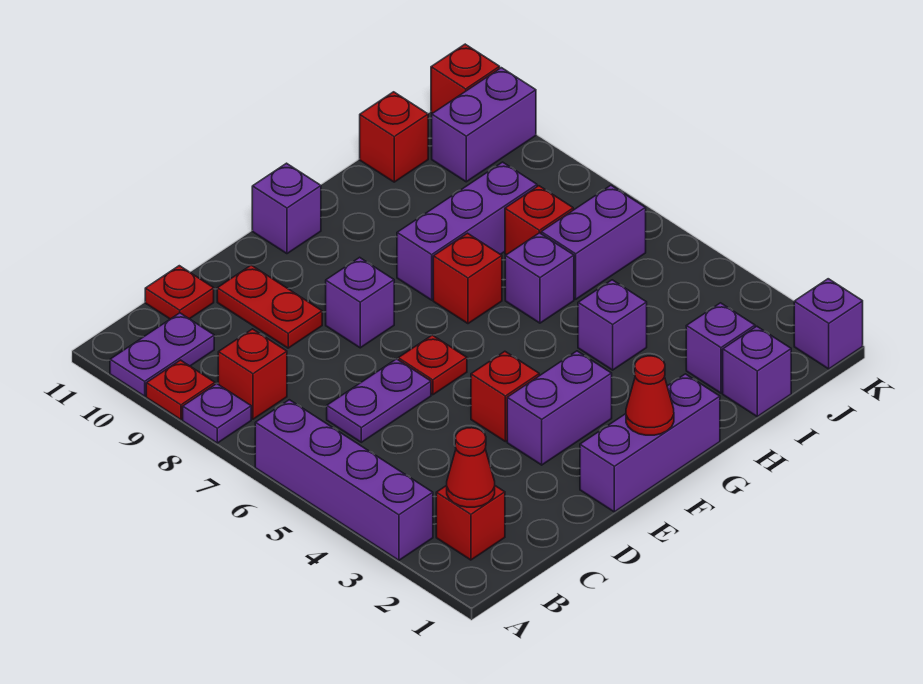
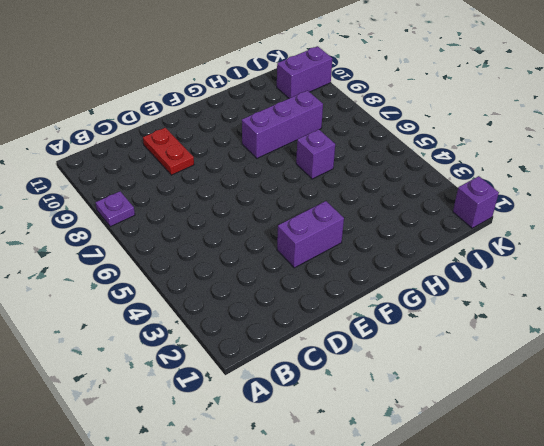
none -> purple 1x4 brick [255,400,433,560]
none -> red 1x1 plate [146,360,215,420]
none -> purple 1x2 plate [110,313,214,396]

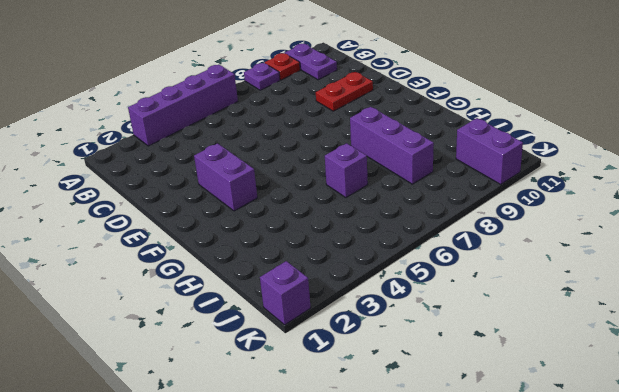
none -> red 1x1 brick [436,485,505,560]
none -> red 1x1 brick [218,329,287,419]
none -> purple 1x2 plate [327,359,431,442]

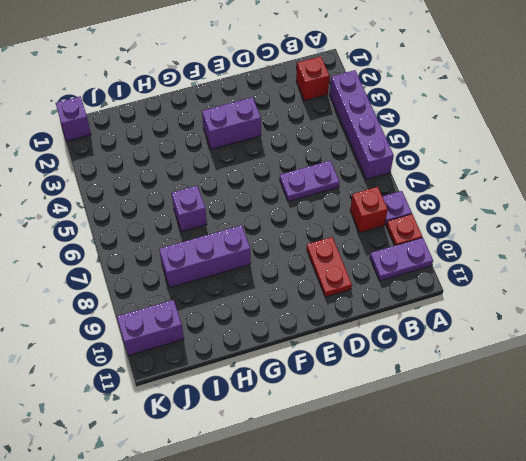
none -> red 1x1 plate [145,266,214,319]
none -> purple 1x3 brick [580,374,720,512]
none -> red 1x1 brick [471,351,539,442]

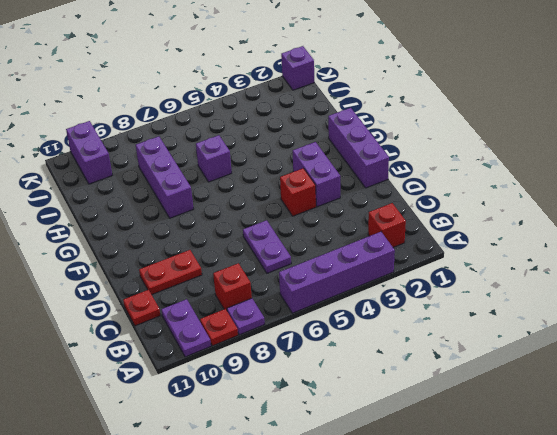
none -> red 1x1 plate [398,335,467,395]
none -> purple 1x1 brick [326,257,394,348]
none -> purple 1x1 brick [252,163,321,254]

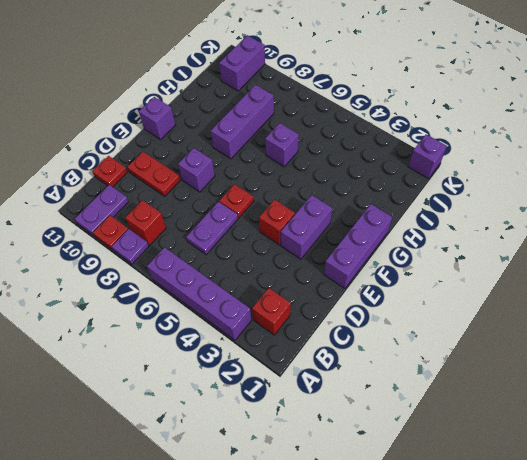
none -> red 1x1 brick [433,233,502,324]
none -> purple 1x1 brick [578,280,647,370]
none -> purple 1x1 brick [723,326,791,417]

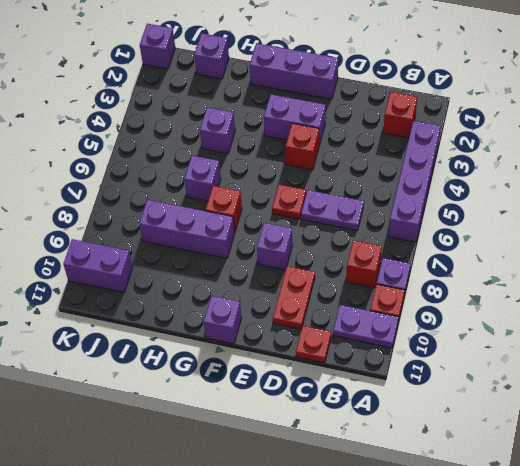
none -> purple 1x1 brick [686,303,755,393]
none -> purple 1x2 brick [541,185,646,299]
none -> red 1x1 brick [505,186,573,255]

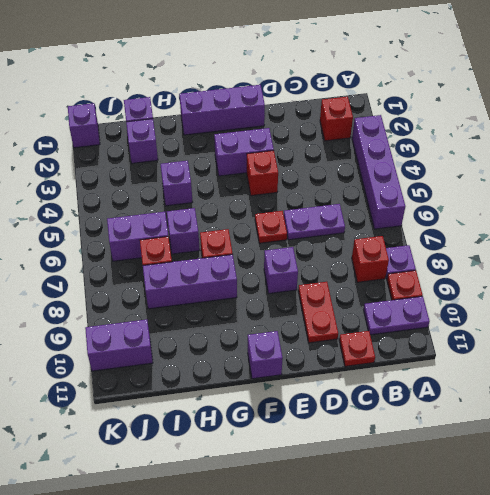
none -> red 1x1 brick [360,92,428,182]
none -> red 1x1 brick [431,44,500,113]
none -> red 1x1 cone [447,428,495,507]

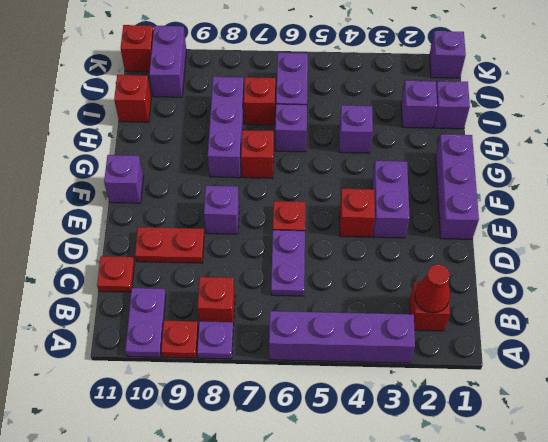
none -> red 1x1 cone [626,356,674,435]

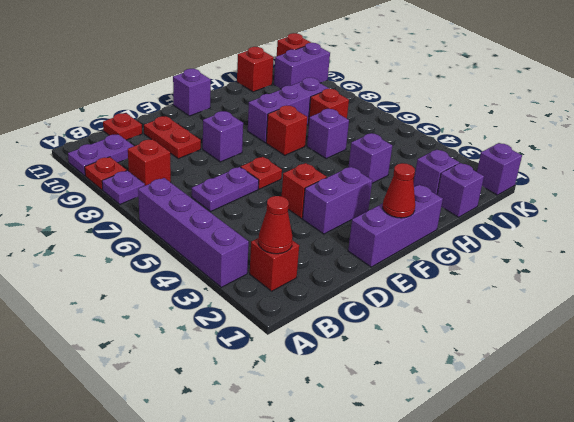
none -> purple 1x2 brick [541,185,646,299]

